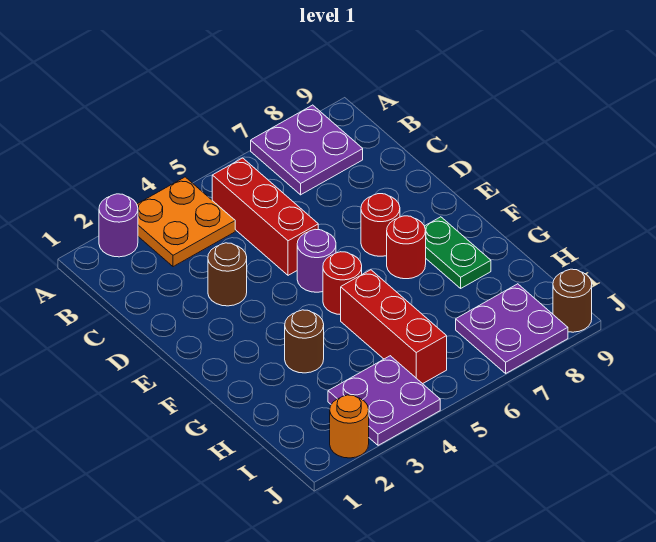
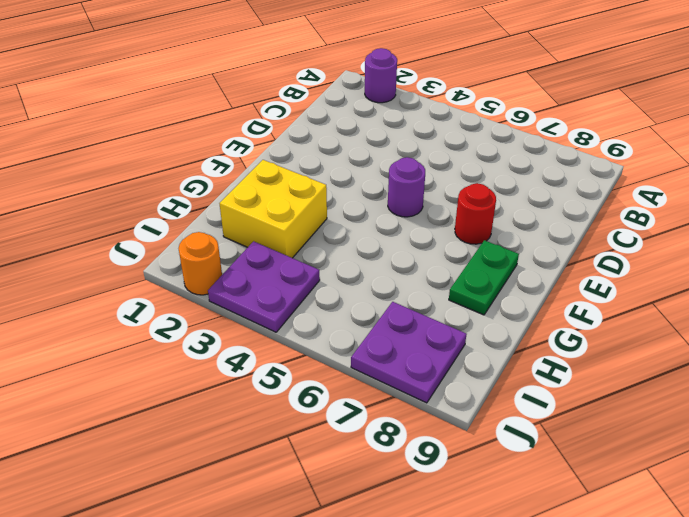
yellow 2x2 brick [219,160,327,258] -> brown 1x1 round brick [285,310,324,373]
none -> orange 2x2 plate [137,177,235,267]
none -> purple 2x2 plate [251,105,363,195]
none -> red 1x3 brick [212,158,318,275]

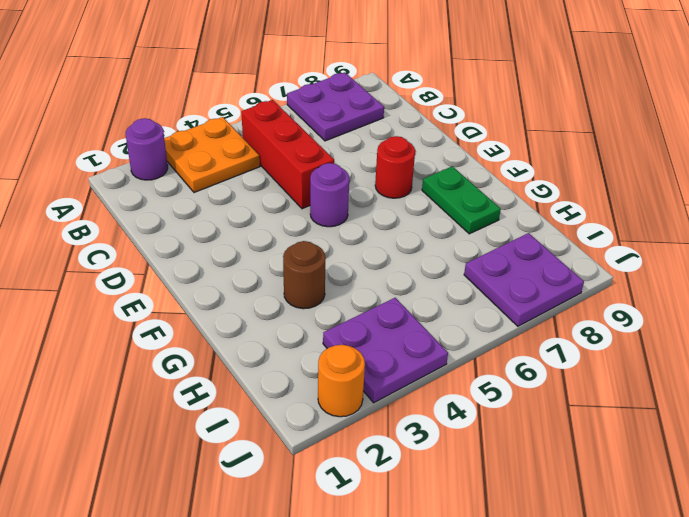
none -> brown 1x1 round brick [208,243,247,306]
none -> red 1x1 round brick [323,252,362,315]
none -> red 1x1 round brick [387,216,426,279]

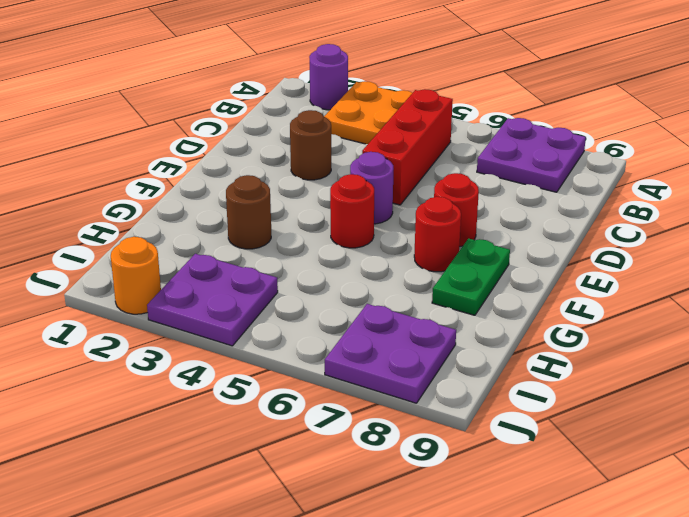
none -> red 1x3 brick [341,270,447,384]
none -> brown 1x1 round brick [553,269,592,332]

